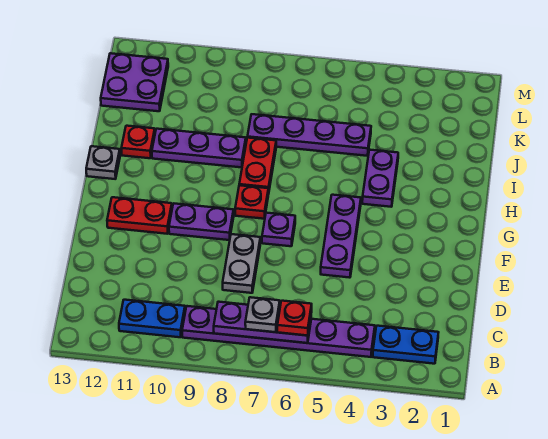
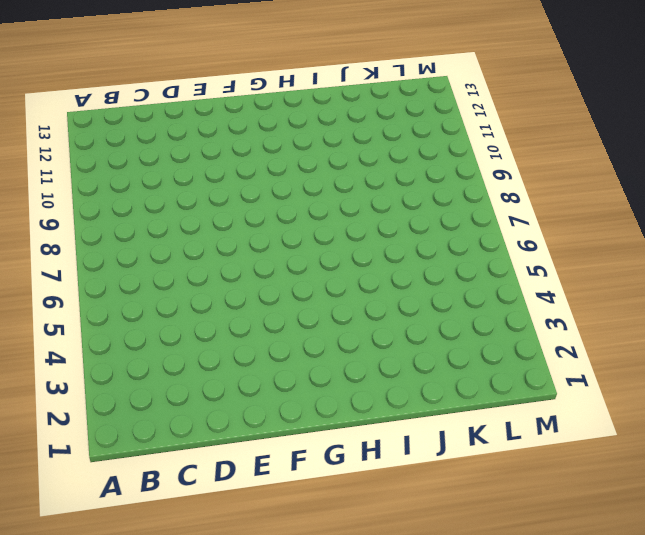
none -> blue 1x2 plate [373,326,439,364]
none -> purple 1x6 plate [182,306,375,357]
none -> blue 1x2 plate [119,300,185,337]

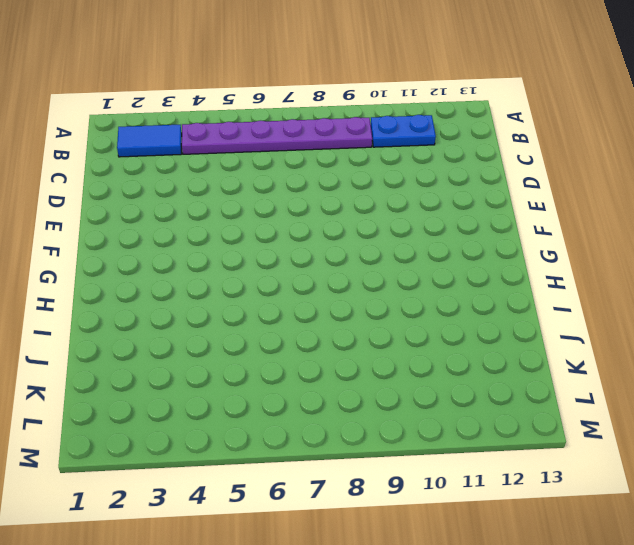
blue 1x2 tile [117,125,182,157] -> blue 1x2 plate [373,326,439,364]
none -> grey 1x2 plate [223,234,260,293]
none -> purple 1x3 plate [321,195,361,278]
none -> purple 1x1 plate [262,213,295,246]

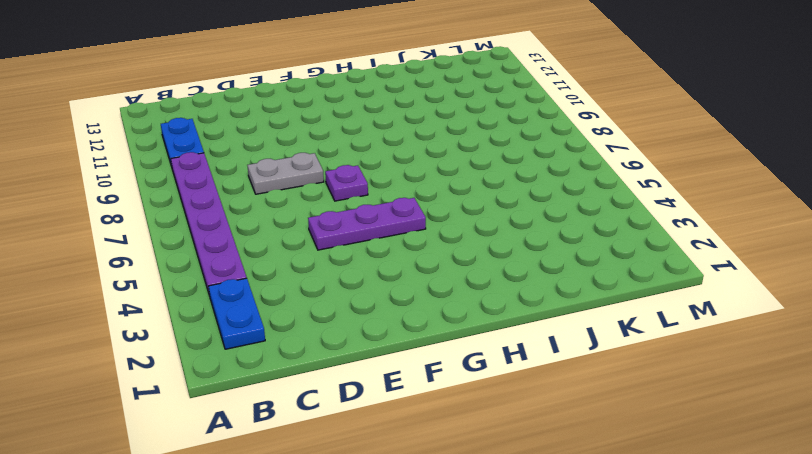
none -> purple 1x2 plate [169,204,234,240]
none -> red 1x2 plate [107,197,172,234]
none -> red 1x1 plate [235,185,268,219]

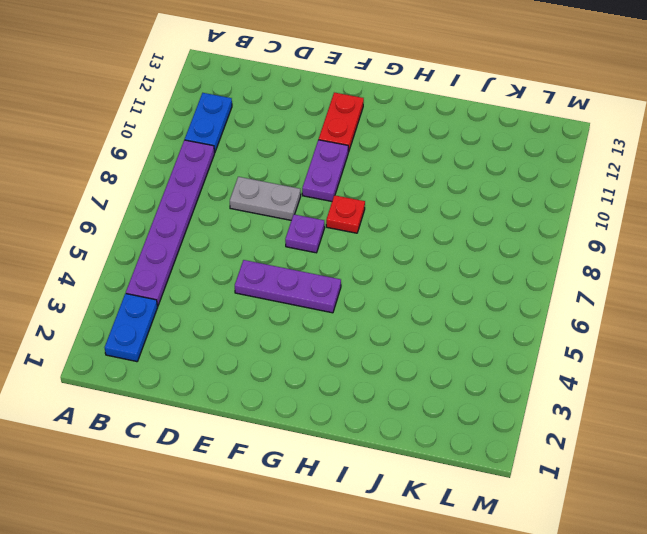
none -> purple 1x2 plate [362,150,398,207]
none -> red 1x2 plate [239,138,276,194]
none -> grey 1x1 plate [86,146,120,179]

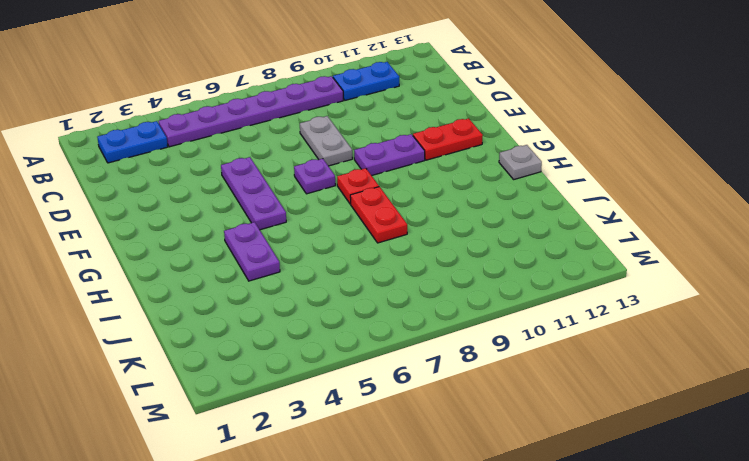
none -> purple 1x3 plate [152,129,246,167]
none -> red 1x1 plate [121,126,155,158]
none -> purple 1x4 plate [247,114,371,156]

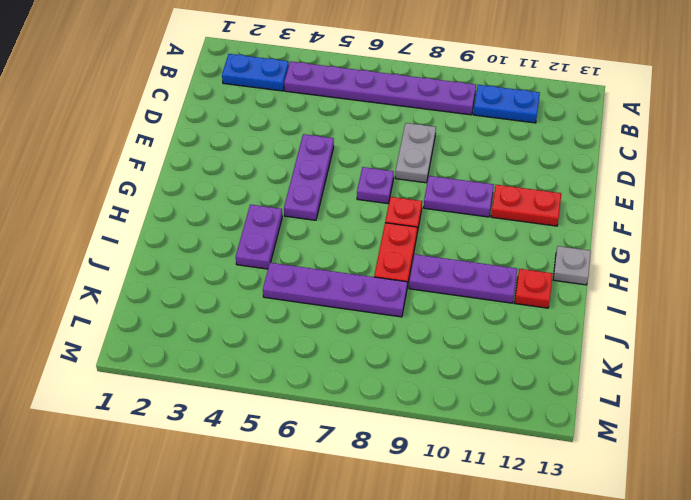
none -> purple 2x2 plate [101,53,168,111]
none -> purple 1x3 plate [214,302,311,343]
none -> red 1x1 plate [277,301,312,336]

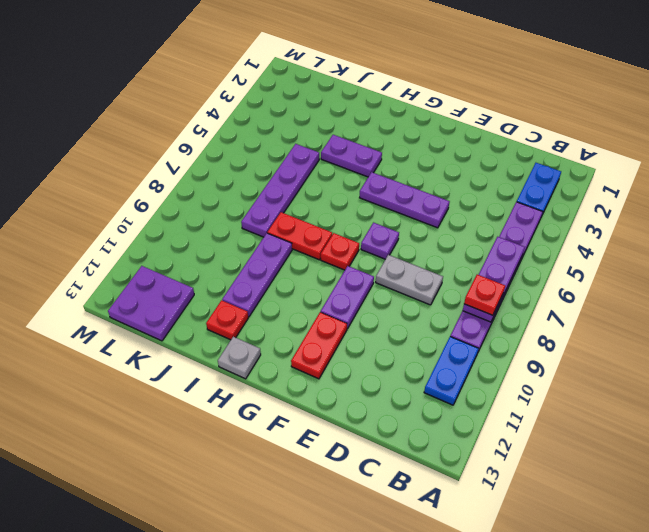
red 1x1 plate [464,275,505,315] -> red 1x1 plate moved to [277,301,312,336]
none -> grey 1x1 plate [245,297,280,332]

